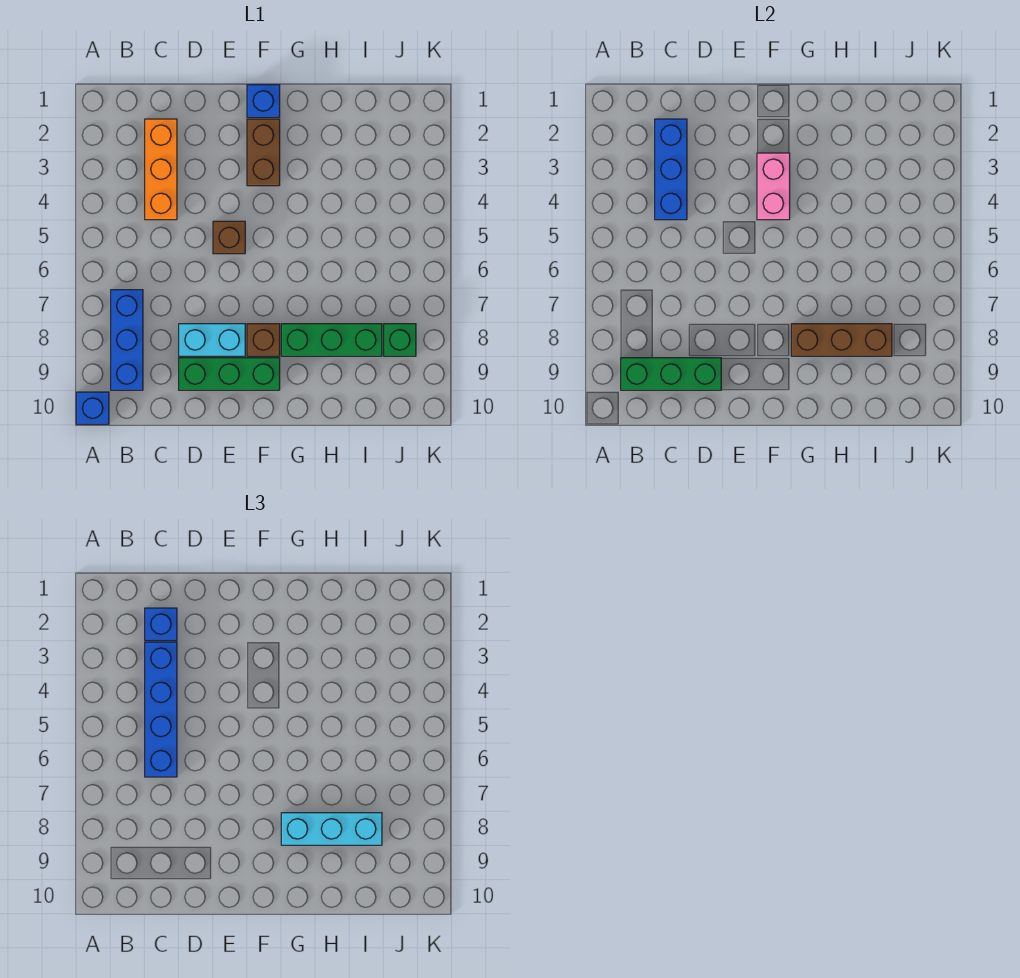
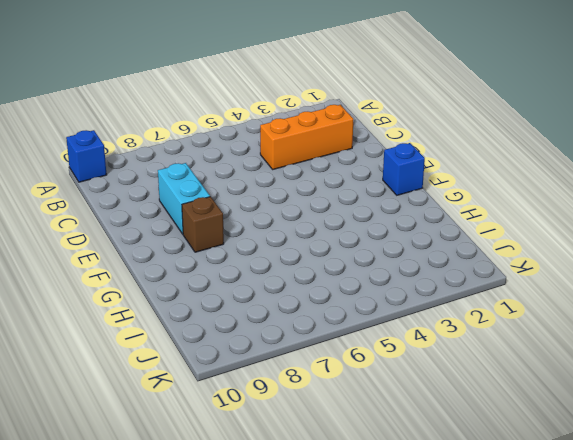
none -> blue 1x3 brick [111,290,143,390]
none -> green 1x3 brick [179,358,280,390]
none -> brown 1x1 brick [213,221,245,254]

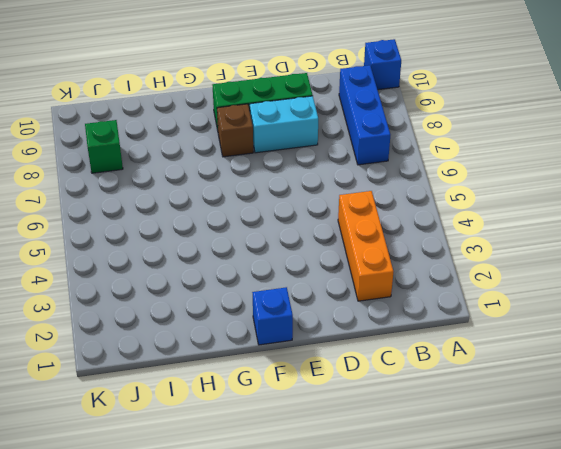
none -> brown 1x1 brick [213,221,245,254]
none -> brown 1x2 brick [247,119,280,186]
none -> green 1x3 brick [281,324,382,356]

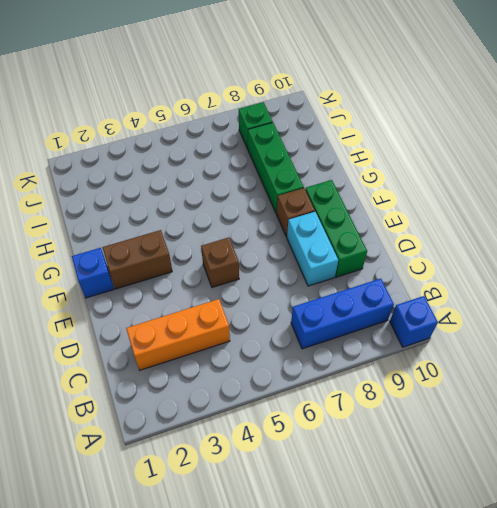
none -> green 1x3 brick [621,358,721,390]
none -> blue 1x3 brick [655,119,687,220]
none -> pink 1x2 brick [757,153,790,220]

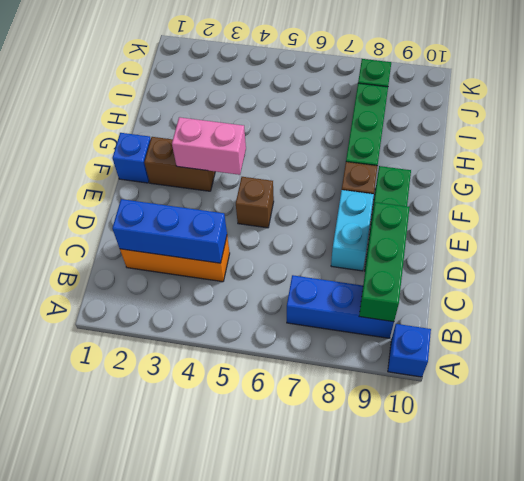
none -> brown 1x3 brick [791,324,892,356]
none -> blue 1x1 brick [145,608,177,640]
none -> blue 1x4 brick [145,642,177,777]

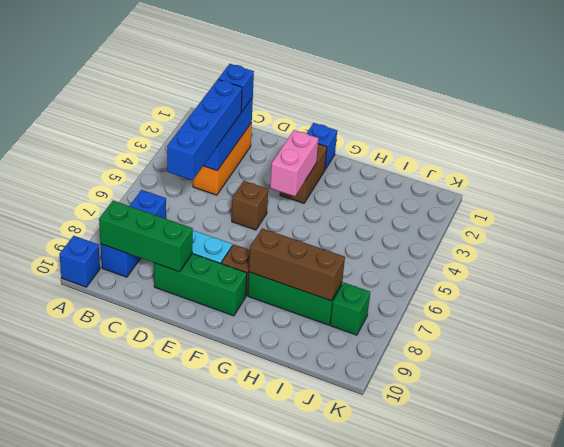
none -> cyan 1x3 brick [281,813,382,845]

